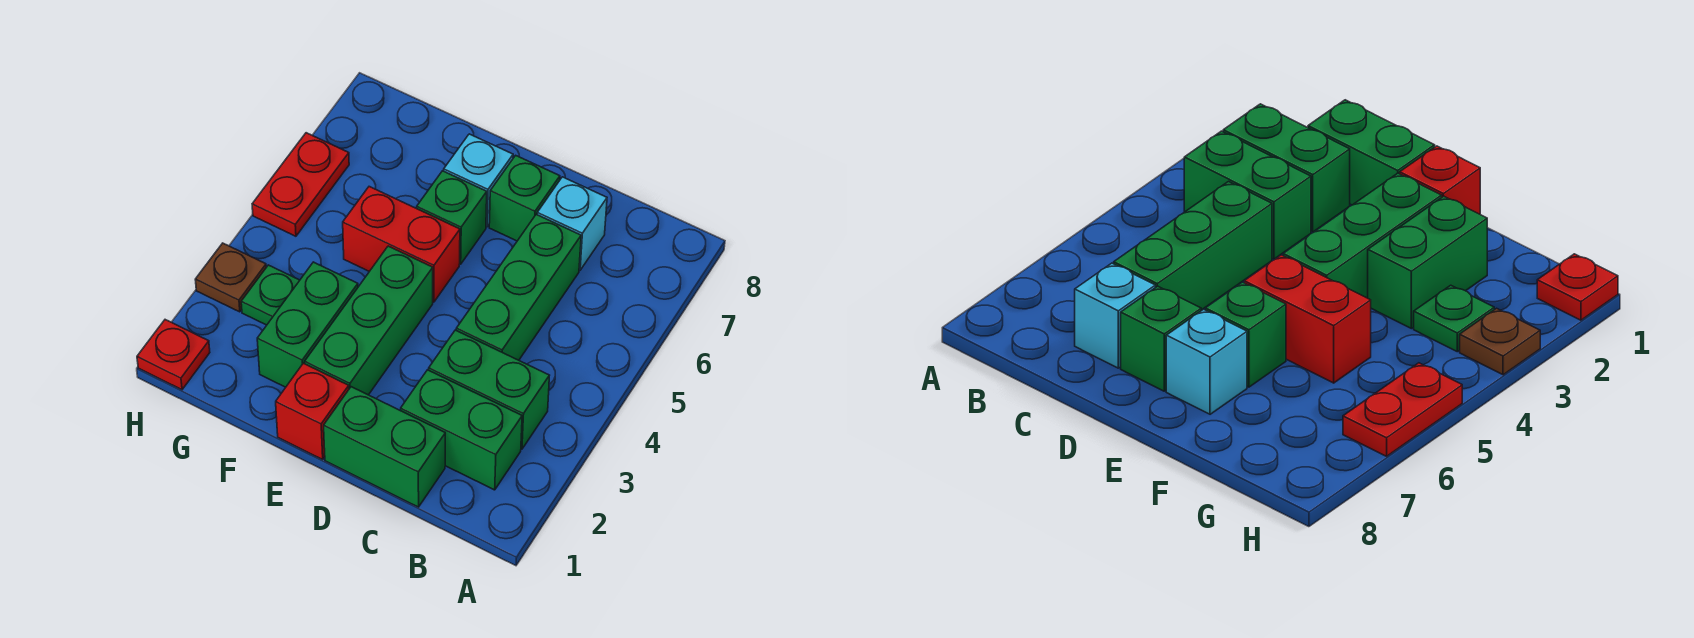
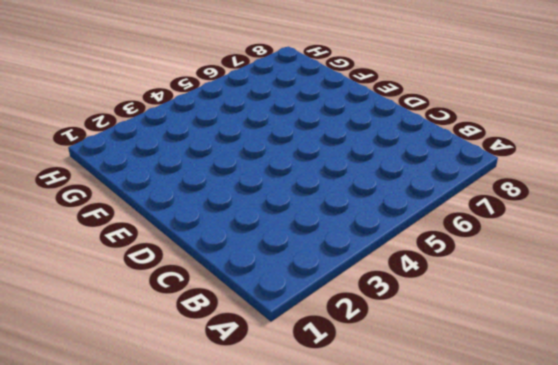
none -> green 1x2 brick [401,370,522,490]
none -> green 1x2 brick [429,330,549,449]
none -> green 1x2 brick [324,387,445,507]

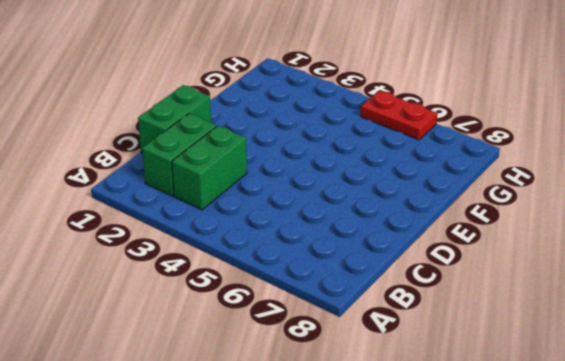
none -> green 1x3 brick [456,214,581,360]
none -> cyan 1x1 brick [537,177,607,270]
none -> green 1x1 brick [489,155,560,241]

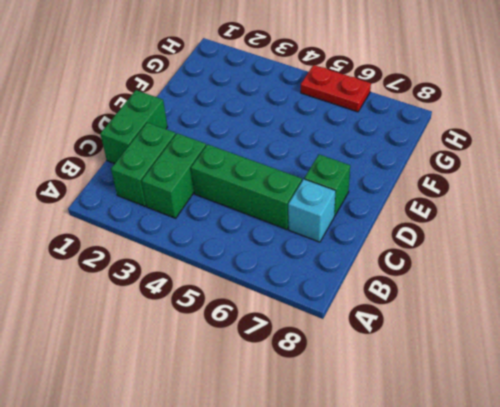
none -> red 1x1 brick [276,363,349,459]
none -> green 1x3 brick [305,246,433,395]
none -> red 1x2 brick [343,187,460,302]

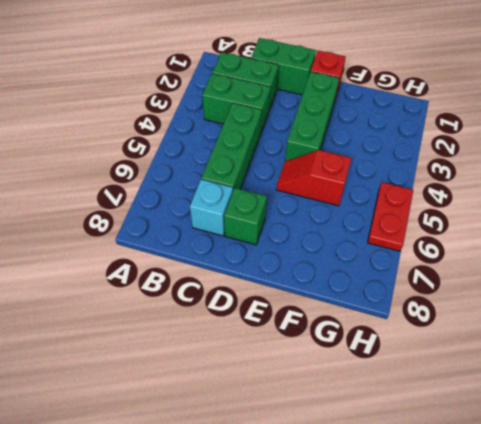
red 1x2 slope [276,150,351,206] -> red 1x2 brick [343,187,460,302]
none -> green 1x1 brick [417,171,487,264]
none -> cyan 1x1 brick [444,134,513,227]
none -> green 1x2 brick [257,262,358,387]

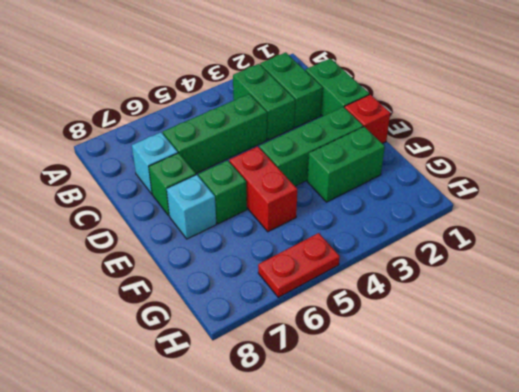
none -> green 1x1 plate [241,265,300,325]
none -> red 1x1 plate [137,320,210,390]
none -> brown 1x1 plate [195,243,266,312]

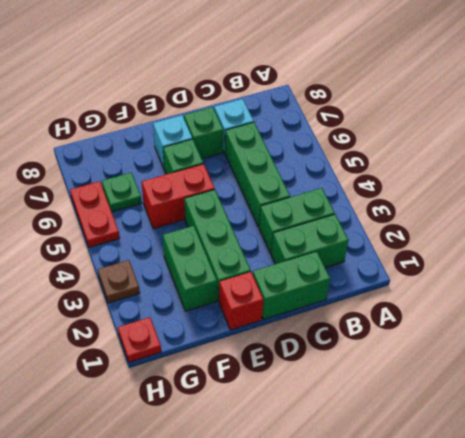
green 1x1 plate [102,173,142,212] -> green 1x1 plate moved to [241,265,300,325]

